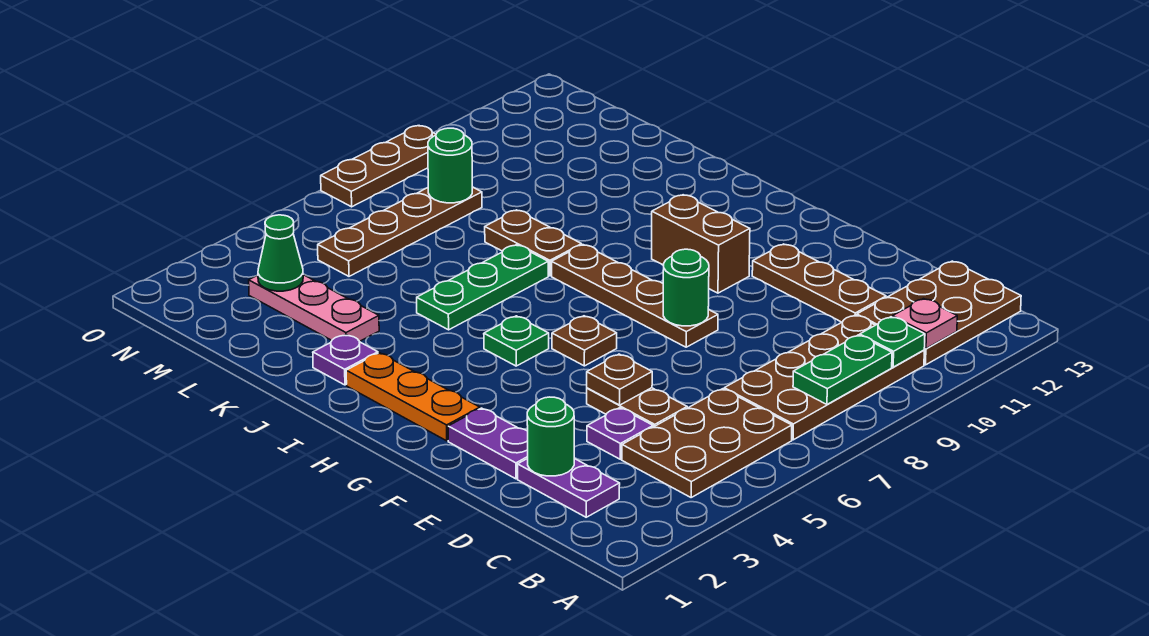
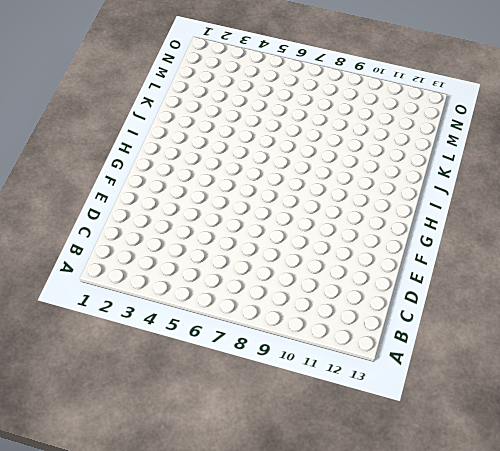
none -> brown 2x3 plate [622,389,792,497]
none -> brown 2x4 plate [724,315,924,440]
none -> brown 2x3 plate [857,261,1021,365]

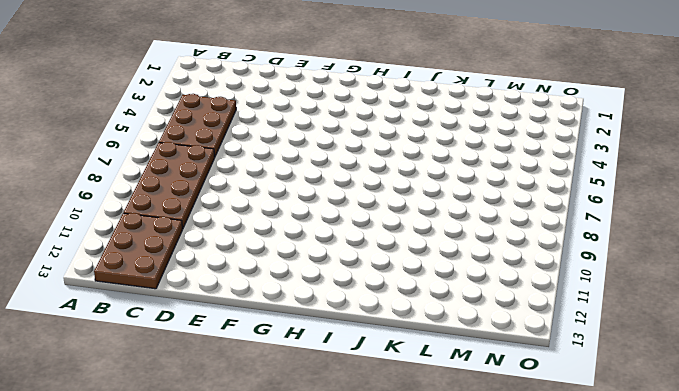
none -> purple 1x2 plate [518,458,620,517]
none -> purple 1x1 plate [587,408,653,459]
none -> brown 1x2 plate [587,388,687,427]

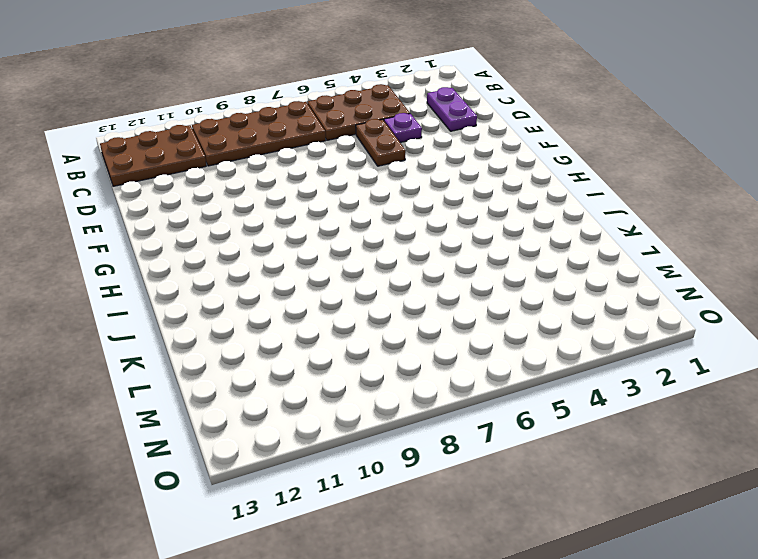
none -> brown 1x3 plate [752,244,886,322]
none -> purple 1x2 plate [448,408,528,479]
none -> brown 1x4 plate [552,245,718,347]

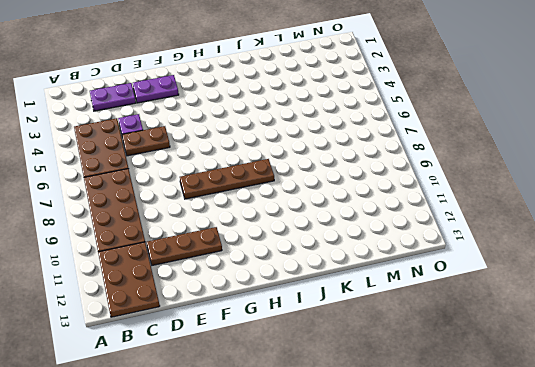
none -> orange 1x3 plate [346,353,480,441]
none -> brown 1x1 plate [552,316,617,366]
none -> brown 1x2 brick [652,195,750,293]

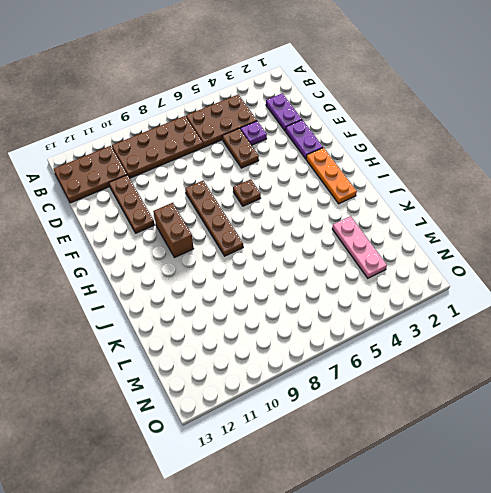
none -> green 1x1 plate [484,316,549,366]
none -> purple 1x1 plate [313,335,378,385]
none -> green 1x3 plate [417,245,548,330]

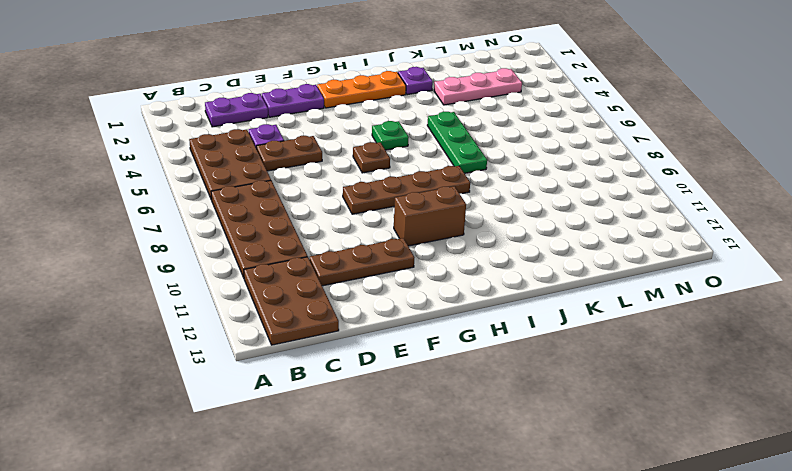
none -> brown 1x2 plate [485,210,582,276]
none -> brown 1x4 plate [318,187,482,276]
none -> brown 1x3 plate [321,126,436,207]

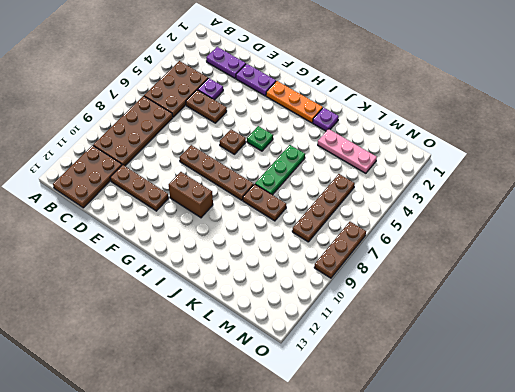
none -> green 1x2 plate [793,335,892,404]
none -> green 1x1 plate [860,317,925,367]
none -> pink 1x1 plate [893,299,957,349]

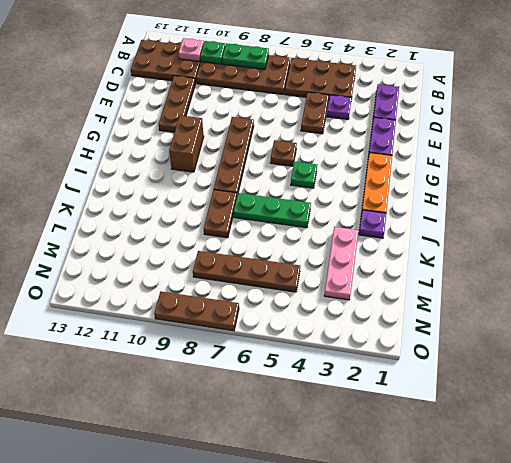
none -> green 1x1 round brick [527,397,574,476]
none -> brown 1x1 plate [587,354,652,405]
none -> green 1x1 round brick [663,249,709,326]

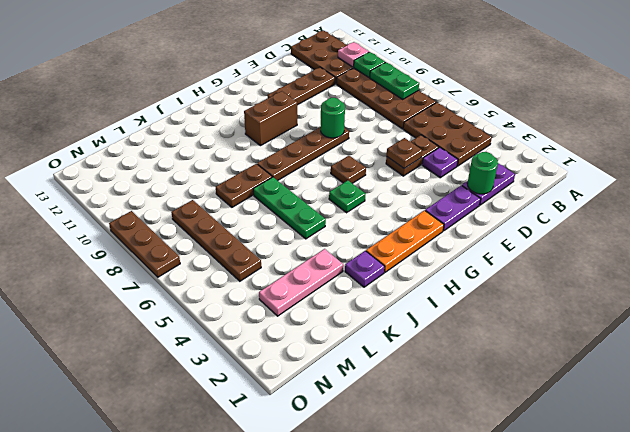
none -> green 1x1 cone [258,215,303,291]
none -> green 1x1 round brick [428,128,472,203]

